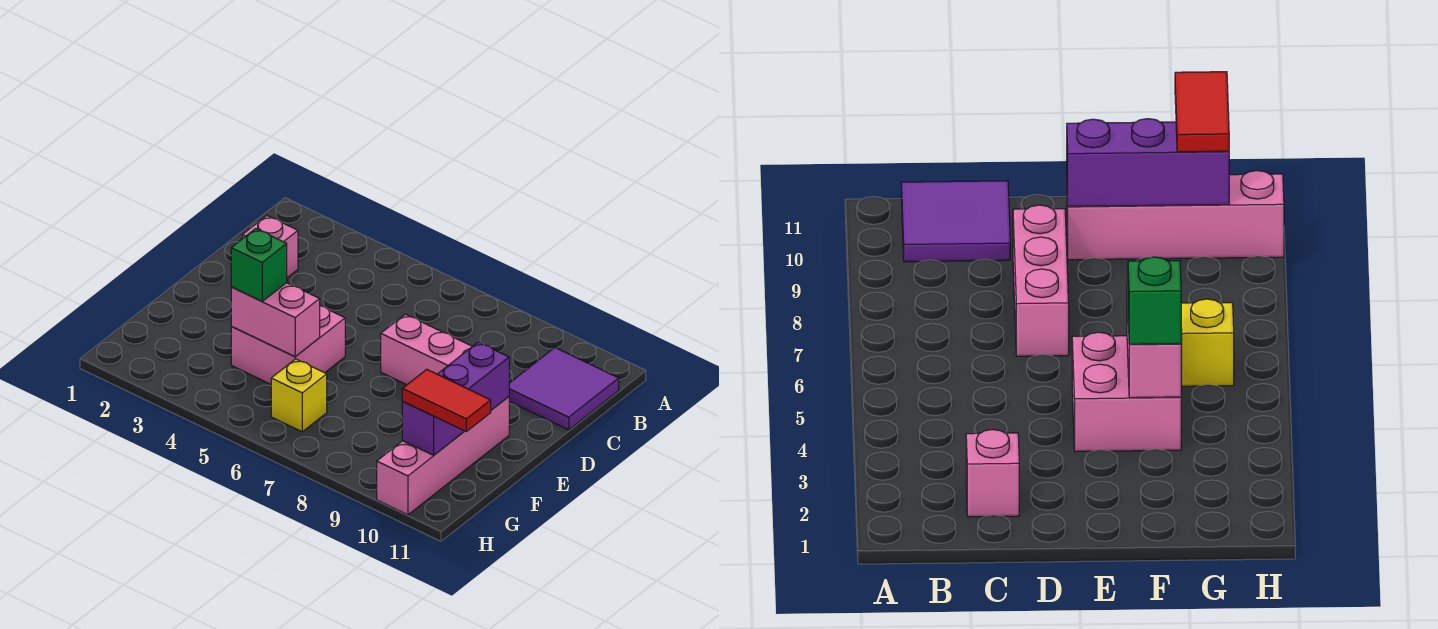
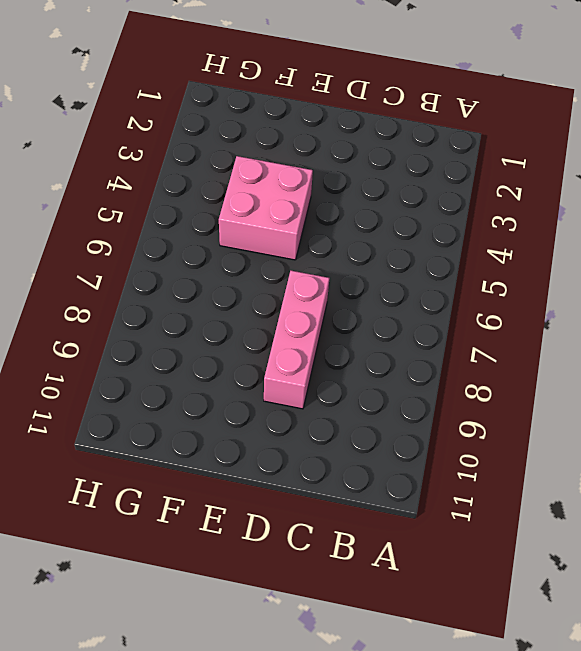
none -> purple 2x2 tile [509,348,619,430]
none -> pink 1x1 brick [242,216,298,278]

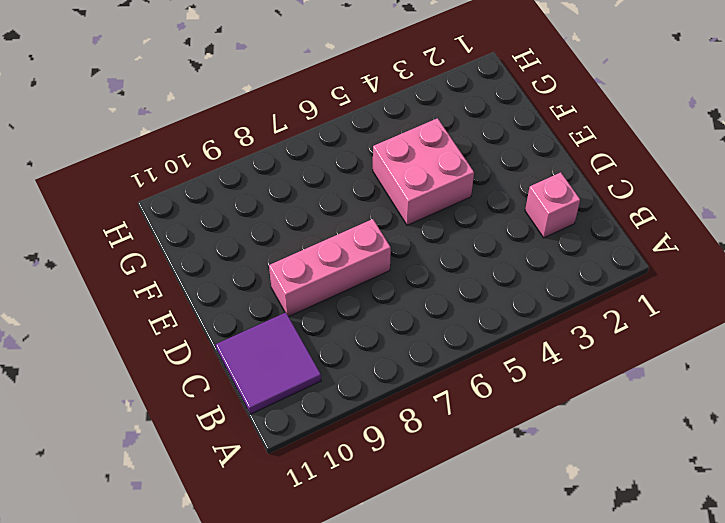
none -> pink 1x4 brick [377,397,509,515]
none -> yellow 1x1 brick [271,359,327,432]

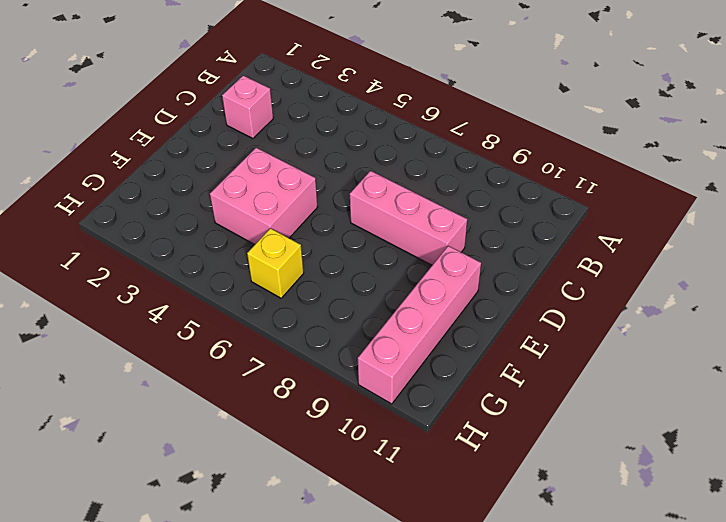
none -> purple 2x2 tile [509,348,619,430]
none -> purple 1x3 brick [402,342,509,455]

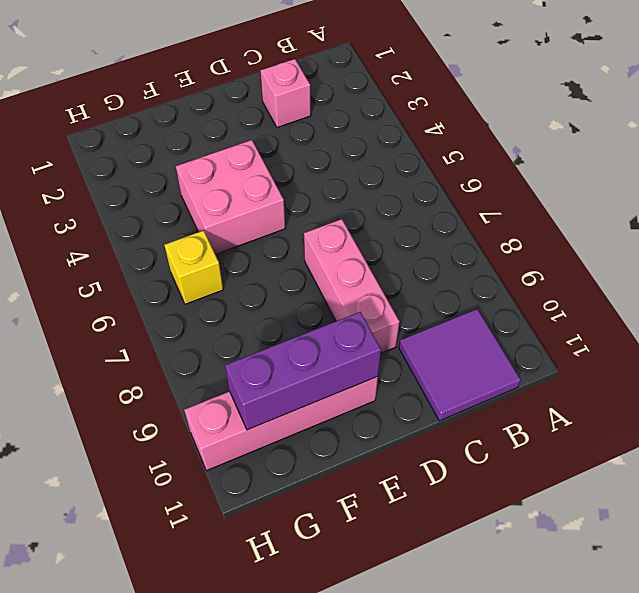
none -> pink 1x2 brick [231,283,320,357]
none -> green 1x1 brick [231,229,287,301]

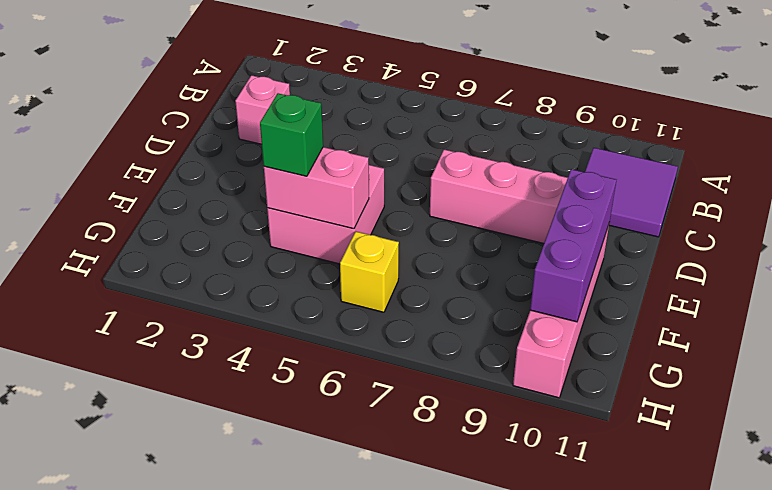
none -> red 1x2 tile [402,369,491,431]

